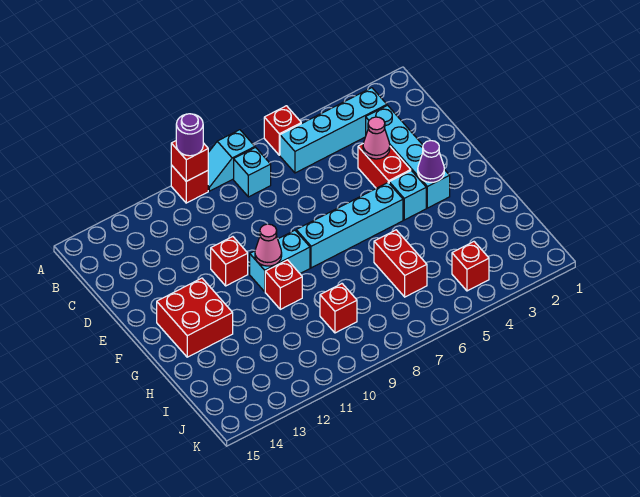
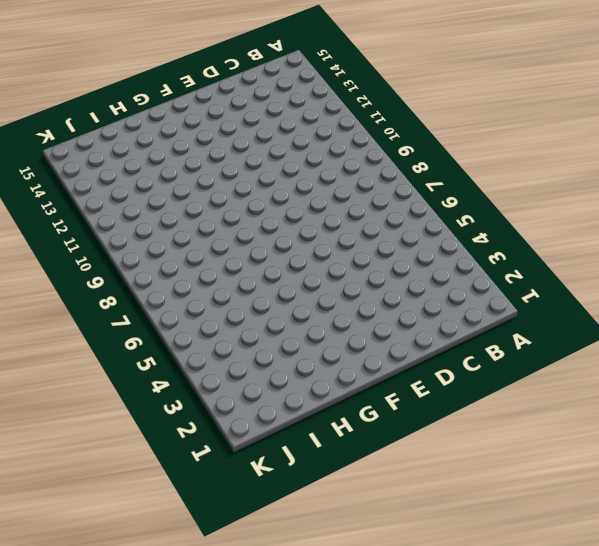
none -> red 1x1 brick [264,106,301,155]
none -> cyan 1x2 slope [208,130,255,191]
none -> red 1x1 brick [171,165,208,203]

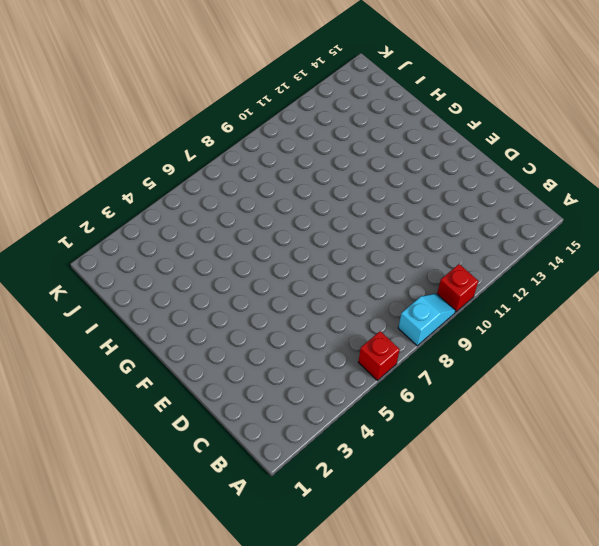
none -> cyan 1x4 brick [280,88,387,173]
none -> cyan 1x1 brick [234,147,271,197]
none -> cyan 1x4 brick [366,105,450,208]

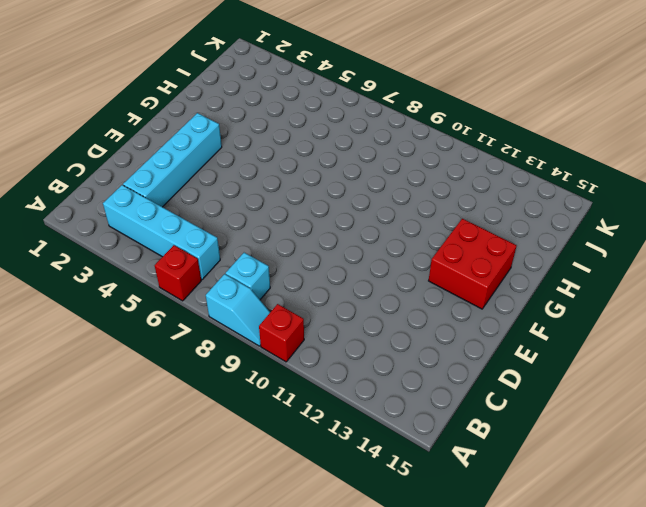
none -> red 1x2 brick [358,144,411,188]
none -> red 1x1 brick [211,237,248,286]
none -> cyan 1x1 brick [389,171,426,220]

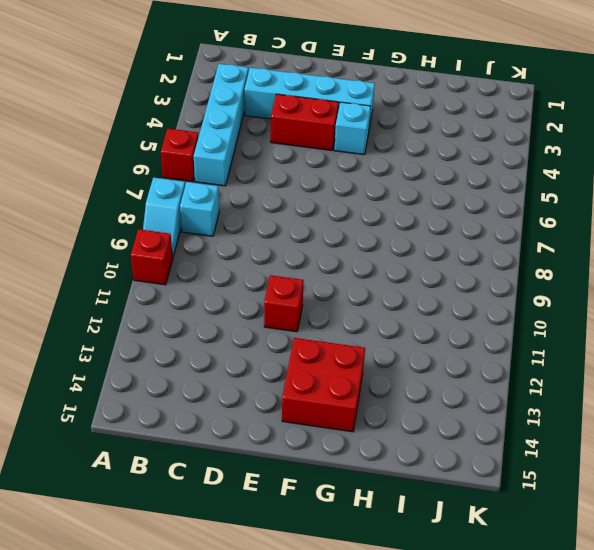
none -> cyan 1x4 brick [296,183,403,268]
none -> cyan 1x2 brick [250,230,310,291]
none -> red 1x1 brick [265,260,302,309]

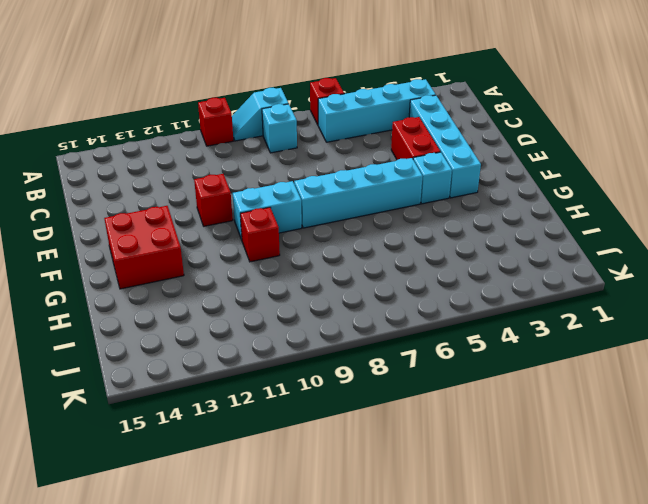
none -> red 1x2 brick [374,230,427,297]
none -> red 1x1 brick [320,284,357,333]
none -> red 1x1 brick [452,242,489,291]

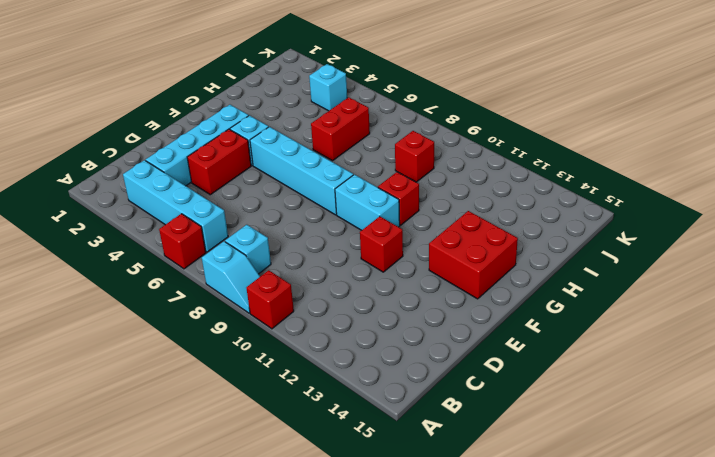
cyan 1x1 brick [309,64,347,111] -> red 1x1 brick [452,242,489,291]
none -> red 1x1 brick [171,141,208,181]
none -> pink 1x1 cone [363,117,390,159]
none -> purple 1x1 cone [418,141,444,182]

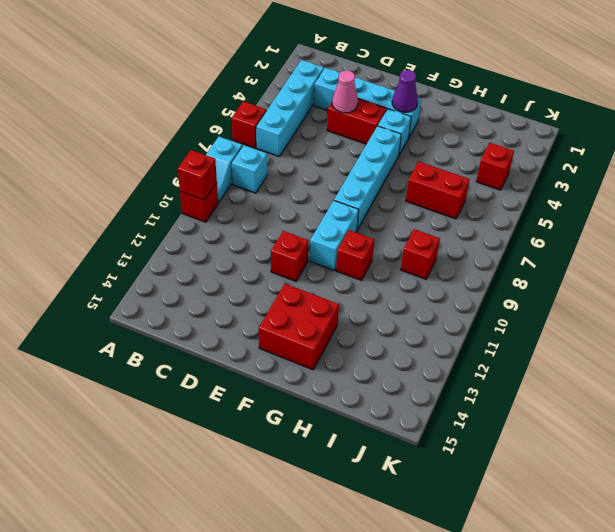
none -> pink 1x1 cone [255,224,282,266]
none -> purple 1x1 round brick [176,114,203,156]

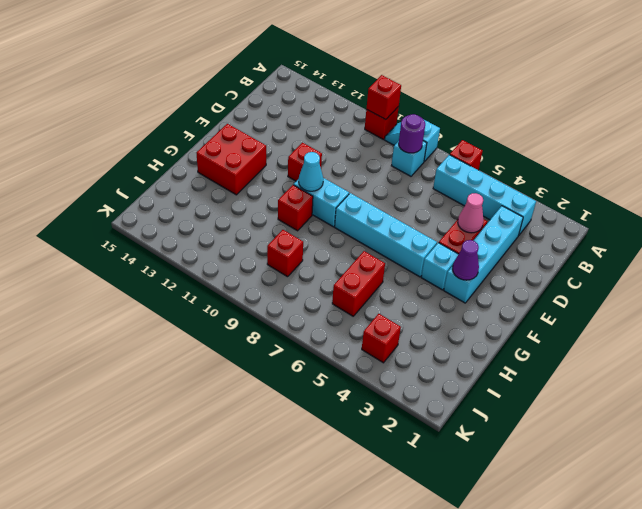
purple 1x1 round brick [399,114,425,153] -> purple 1x1 round brick moved to [176,114,203,156]
cyan 1x1 cone [299,152,323,191] -> pink 1x1 cone [255,224,282,266]

